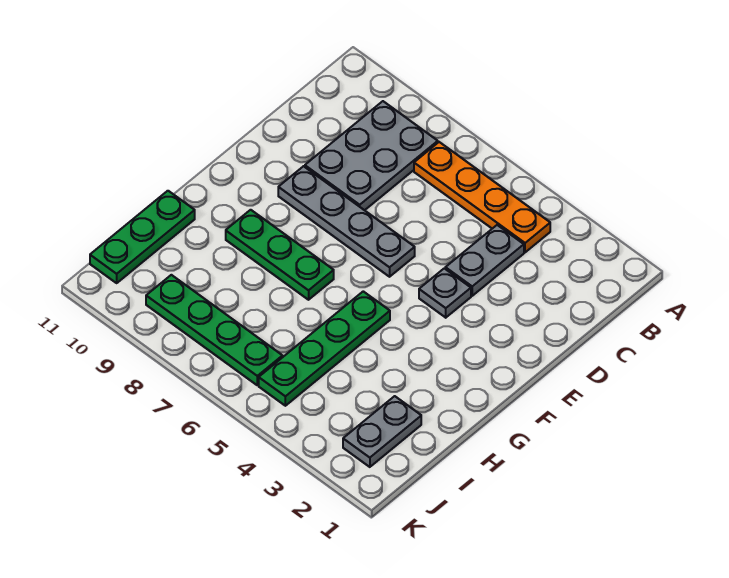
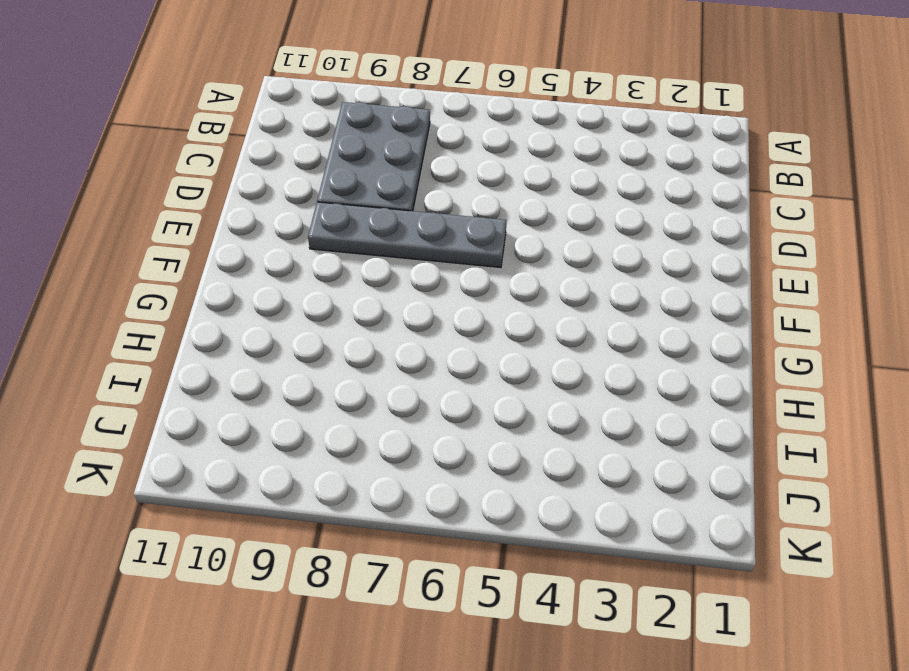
none -> orange 1x4 plate [414,142,550,252]
none -> grey 1x2 plate [445,225,524,296]

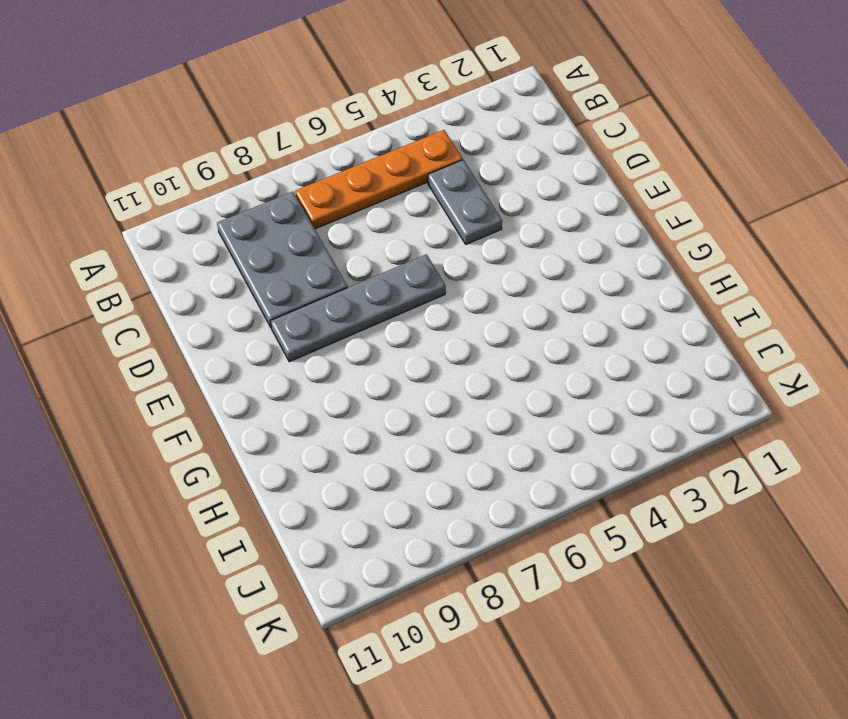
none -> grey 1x1 plate [419,268,471,318]
none -> green 1x4 plate [259,291,390,406]

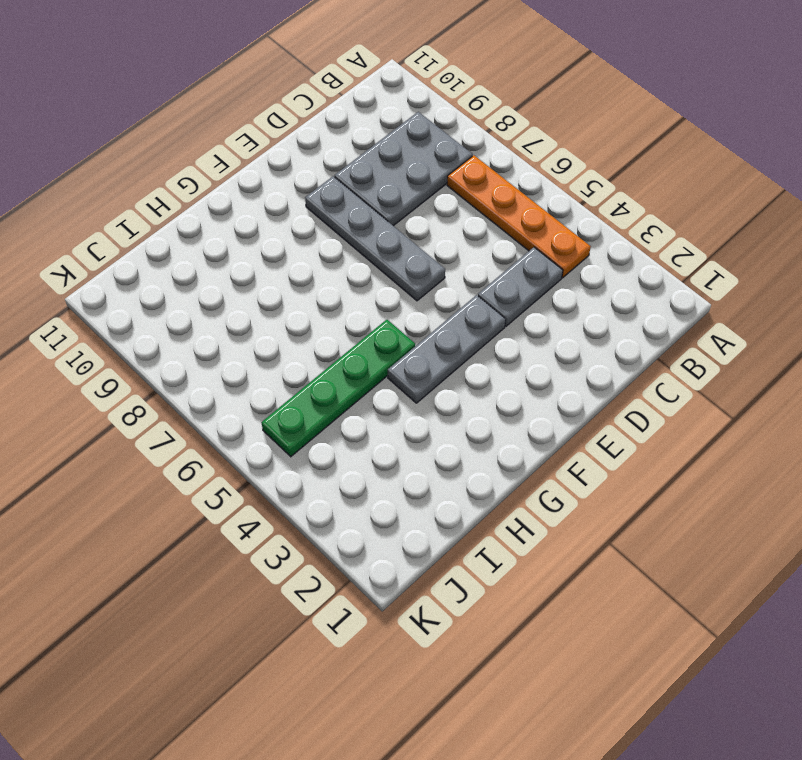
grey 1x3 plate [388,295,506,403] -> grey 1x1 plate [419,268,471,318]
none -> green 1x3 plate [226,210,334,300]
none -> green 1x3 plate [90,191,195,283]

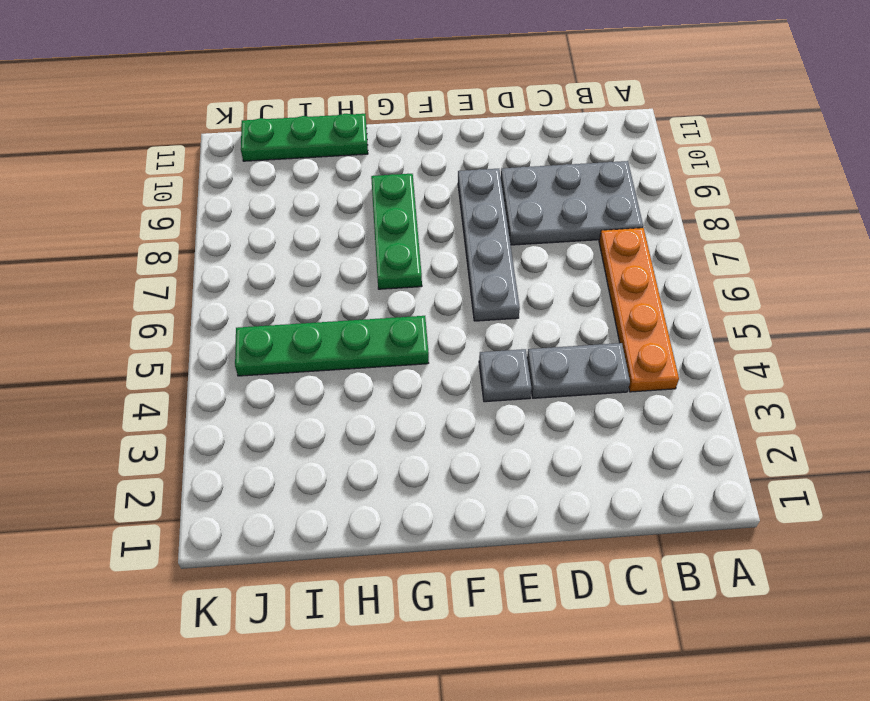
none -> grey 1x2 plate [343,396,421,467]
none -> green 1x4 plate [146,275,283,385]

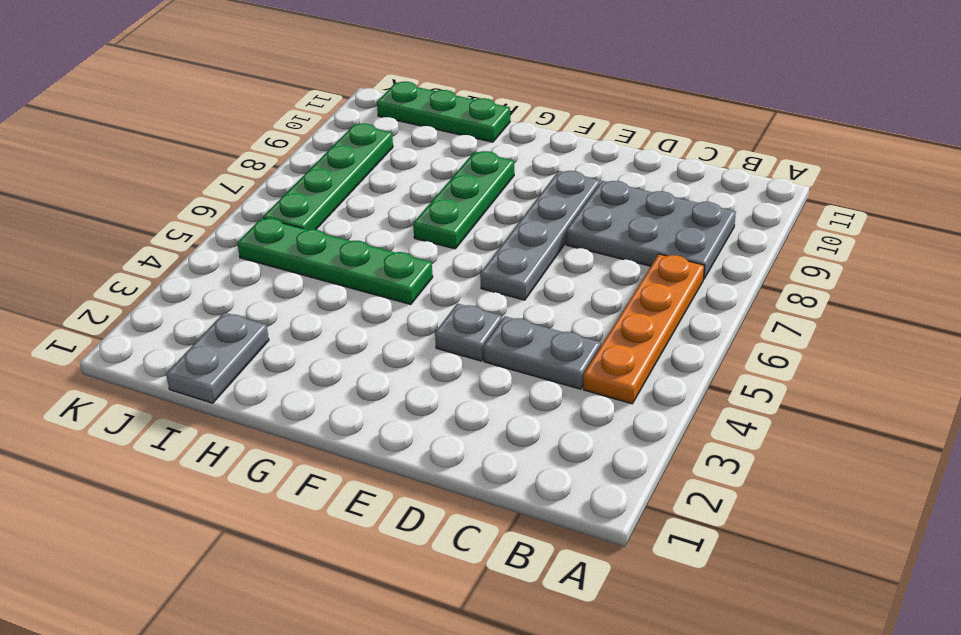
grey 1x2 plate [166,312,269,403] -> grey 1x2 plate turned to [343,396,421,467]

